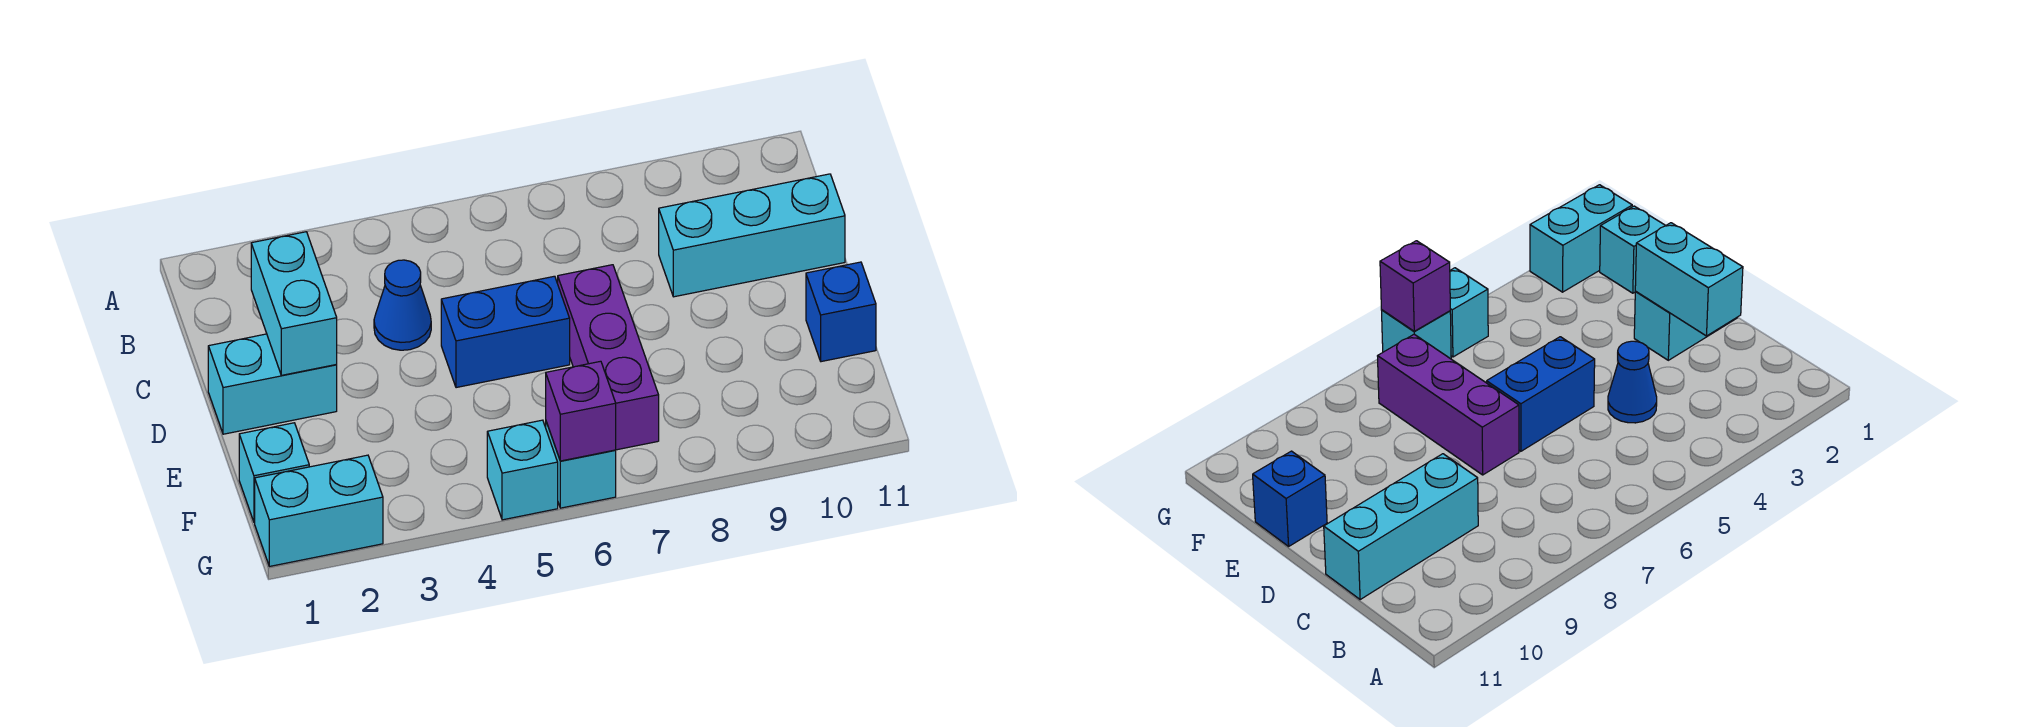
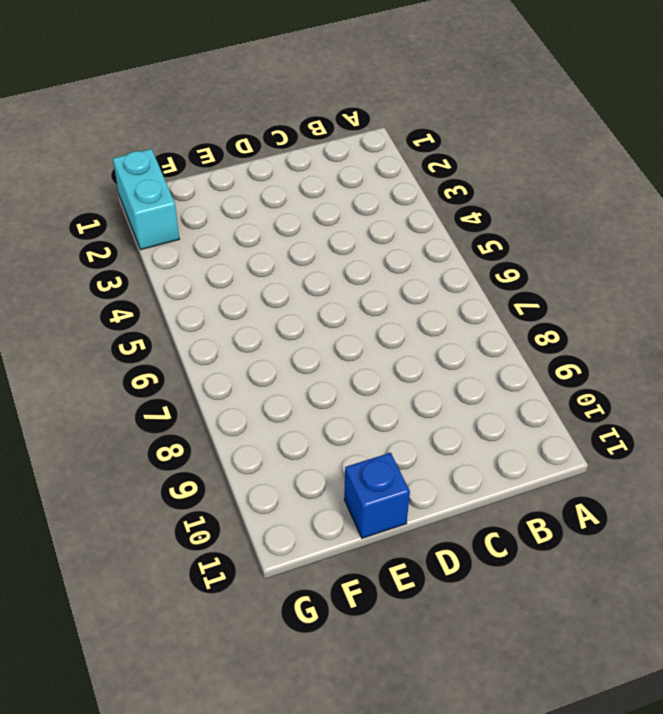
none -> blue 1x1 cone [374,260,431,350]
none -> cyan 1x3 brick [659,174,845,297]
none -> cyan 1x2 brick [208,334,337,434]

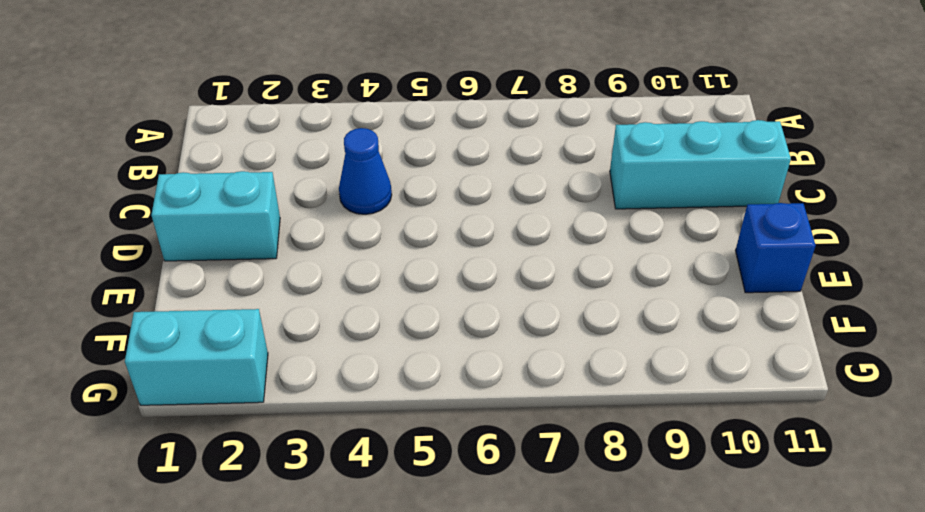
none -> blue 1x2 brick [441,276,570,388]
none -> purple 1x3 brick [558,265,659,450]
none -> cyan 1x1 brick [239,423,309,522]

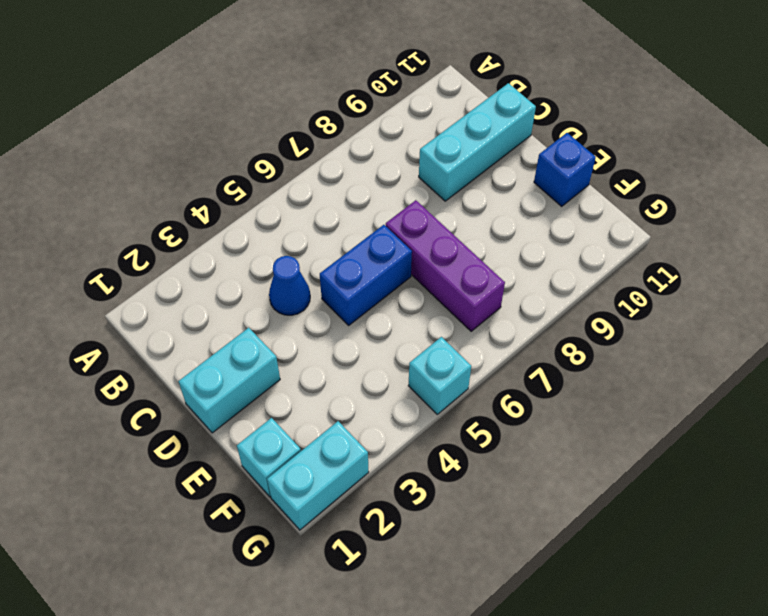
none -> cyan 1x1 brick [546,422,616,508]
none -> cyan 1x2 brick [251,232,337,375]
none -> purple 1x1 brick [546,361,616,461]

